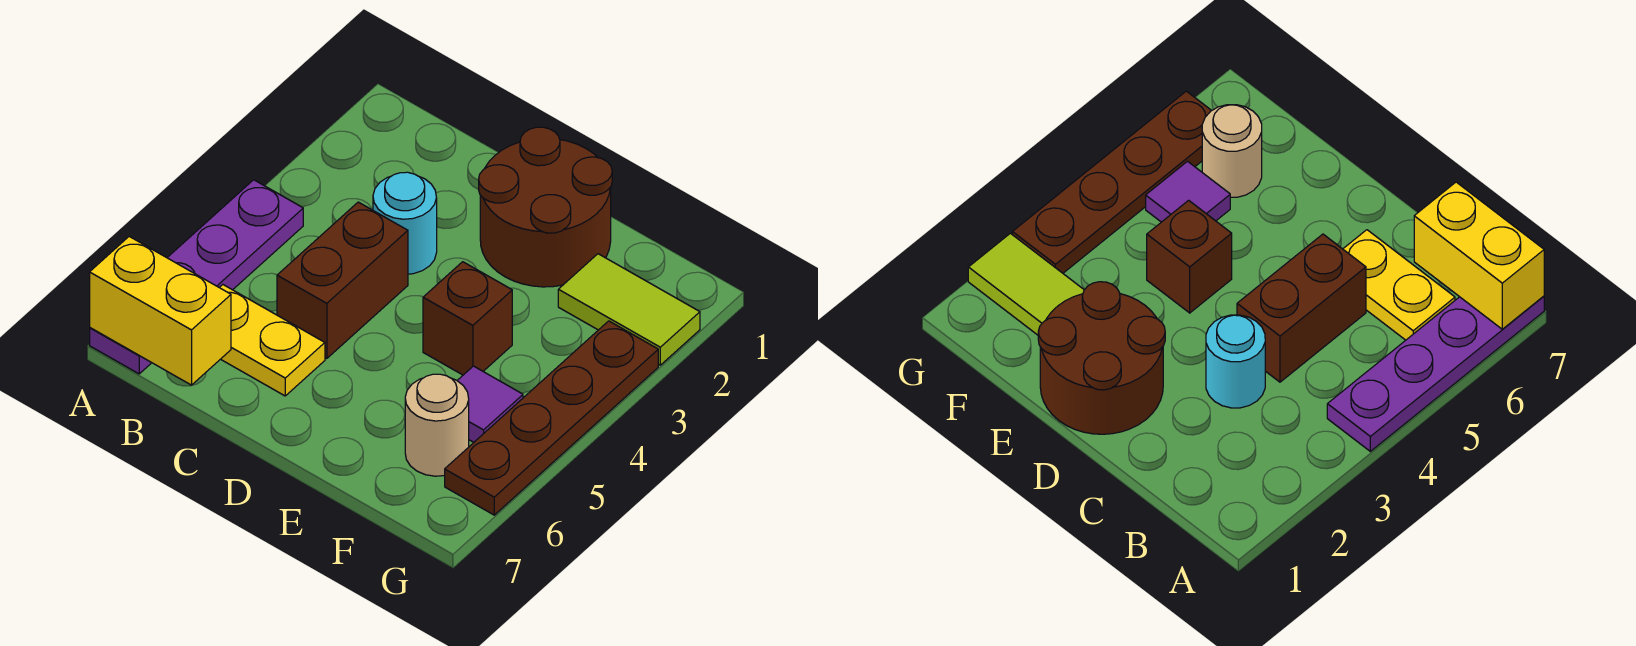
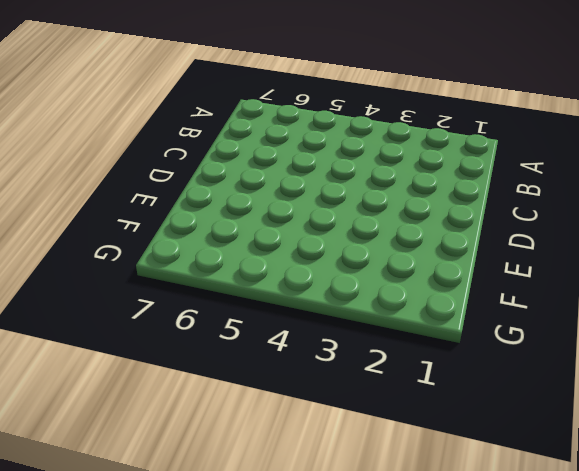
none -> purple 1x4 plate [90,180,303,374]
none -> yellow 1x2 plate [219,285,325,396]

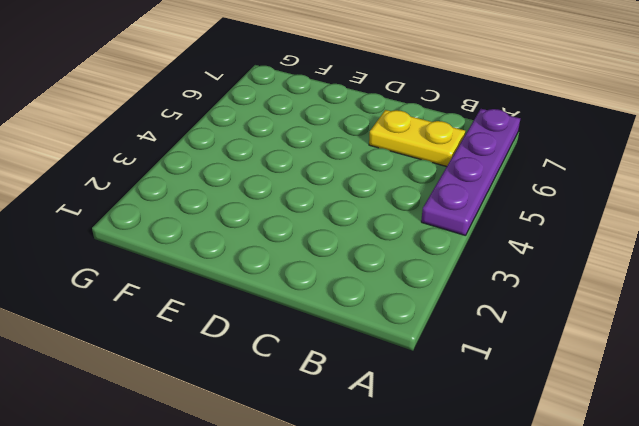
none -> cyan 1x1 round brick [373,172,437,274]
none -> brown 1x2 brick [277,202,408,359]

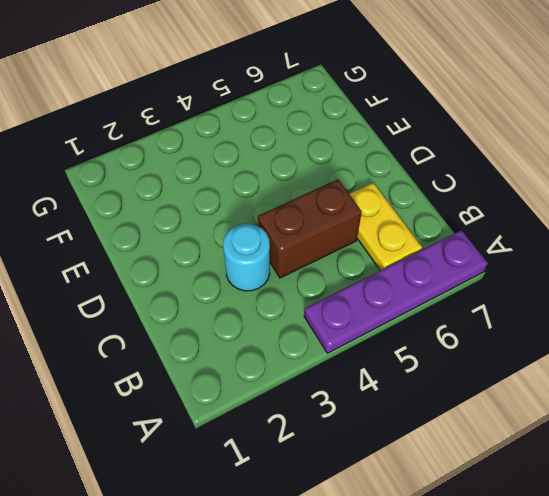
none -> brown 2x2 round brick [479,127,612,287]
none -> brown 1x1 brick [423,262,512,375]

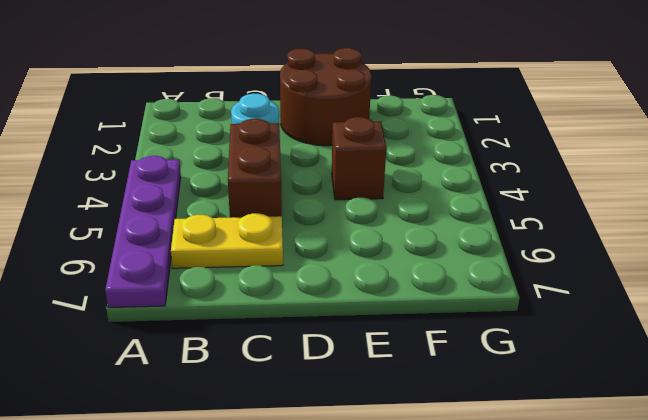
none -> lime 1x2 tile [558,254,700,365]
none -> purple 1x1 tile [457,366,523,442]

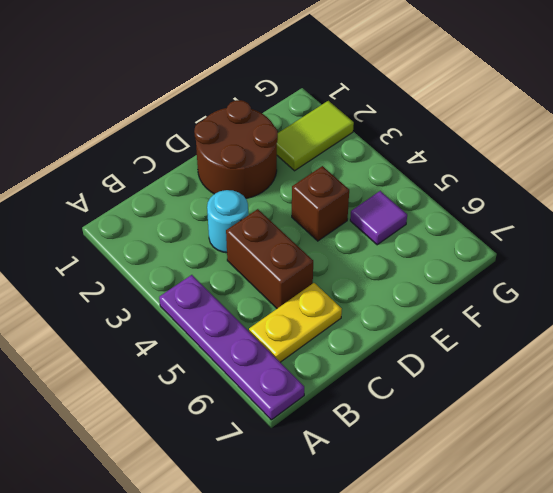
none -> tan 1x1 round brick [405,374,469,476]
none -> brown 1x4 plate [445,321,658,515]

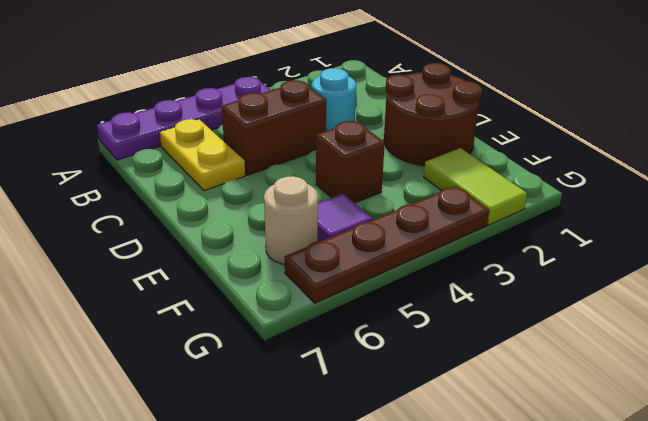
none -> yellow 1x2 brick [90,237,231,385]

